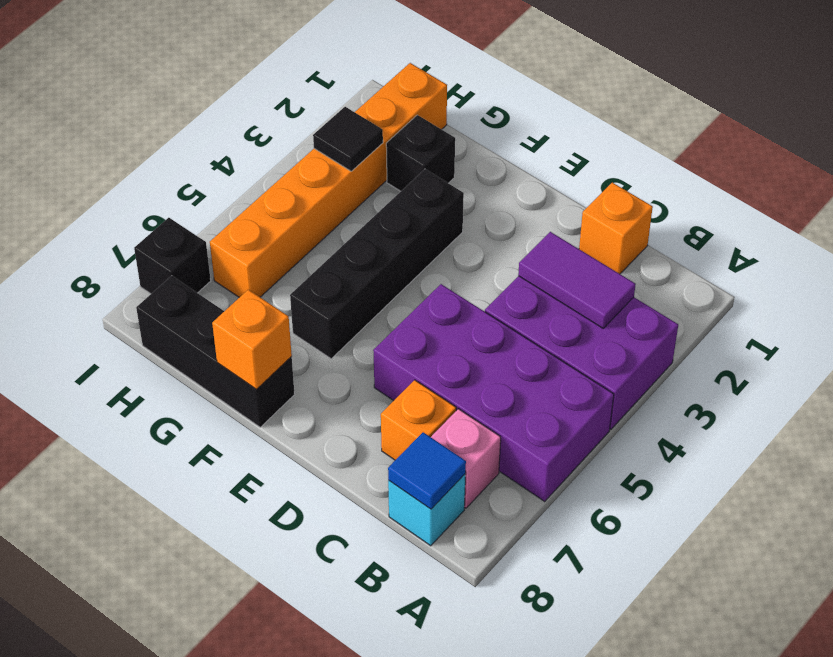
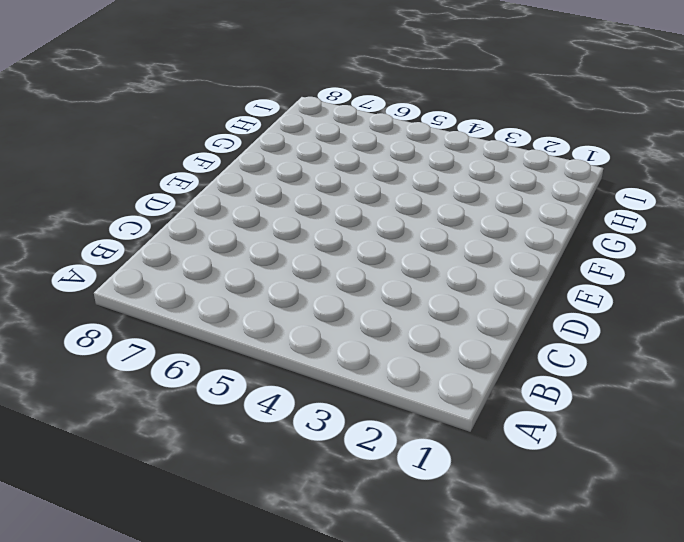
none -> purple 2x3 brick [485,276,678,430]
none -> purple 2x4 brick [373,284,614,501]
none -> pink 1x1 brick [431,409,501,508]

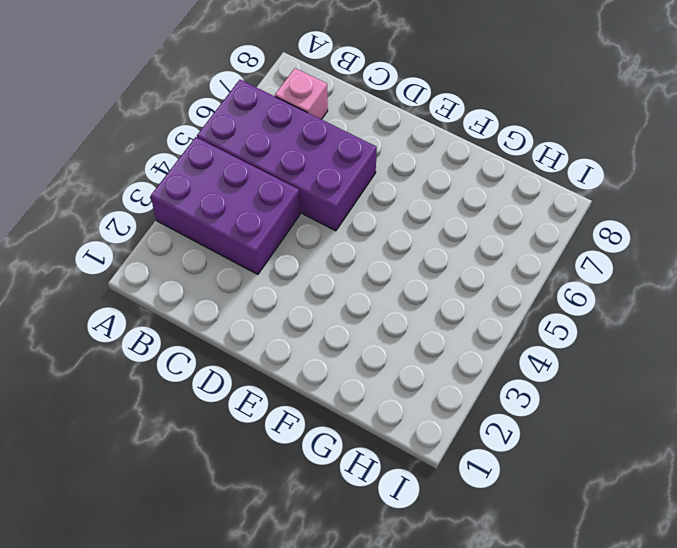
none -> cyan 1x1 brick [388,474,465,546]
none -> orange 1x1 brick [579,183,653,274]
none -> orange 1x1 brick [381,380,456,460]

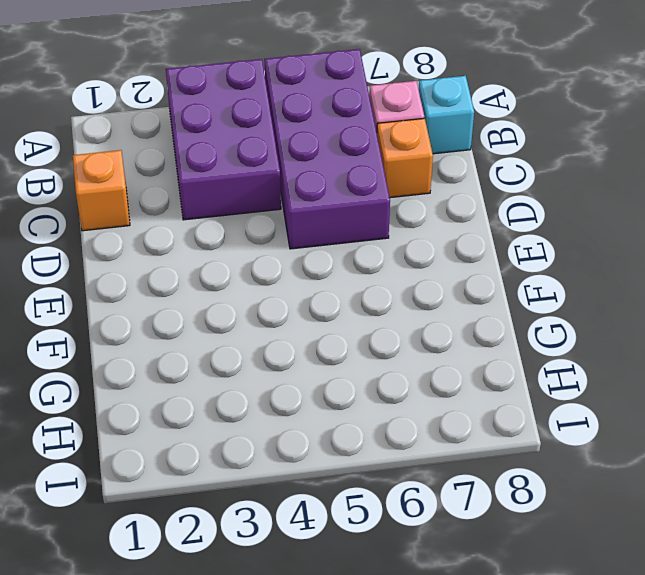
none -> black 1x4 brick [290,169,464,359]
none -> black 1x3 brick [136,276,295,427]
none -> black 1x1 brick [386,115,455,191]

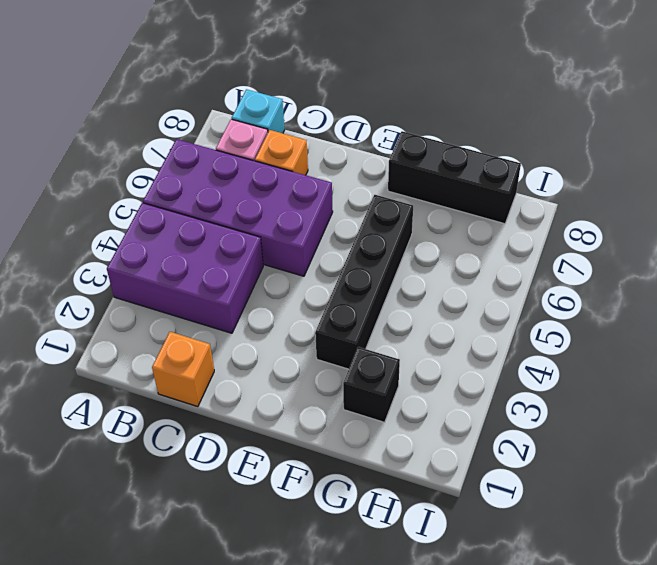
none -> orange 1x6 brick [210,63,447,297]
none -> black 1x1 brick [134,218,211,294]
none -> purple 1x2 tile [518,232,636,328]

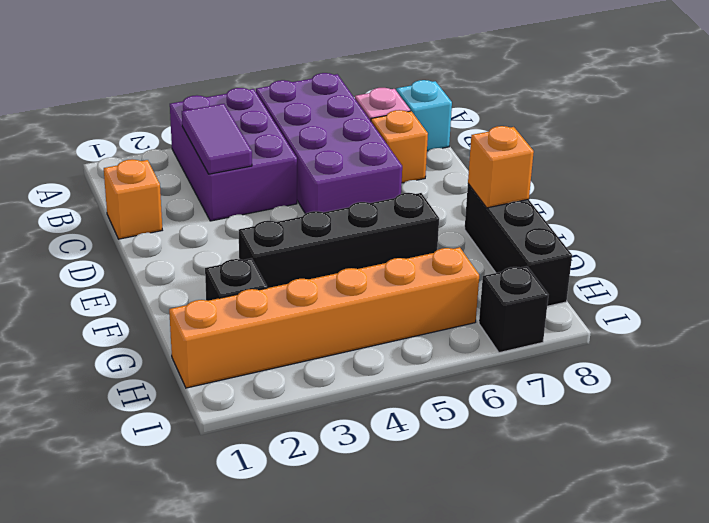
none -> blue 1x1 tile [388,432,466,509]
none -> black 1x1 tile [313,107,383,171]

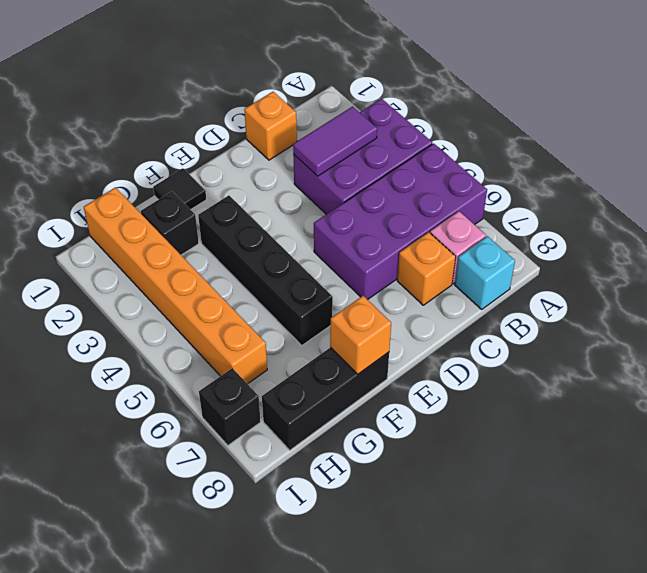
black 1x1 tile [153,168,206,210] -> black 1x1 tile moved to [313,107,383,171]
none -> blue 1x1 tile [388,432,466,509]

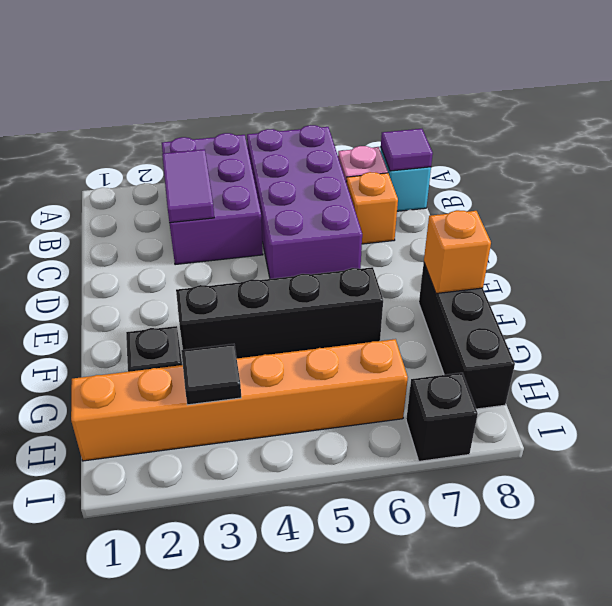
purple 1x1 tile [381,129,433,171] -> blue 1x1 tile [388,432,466,509]
none -> orange 1x1 brick [579,183,653,274]

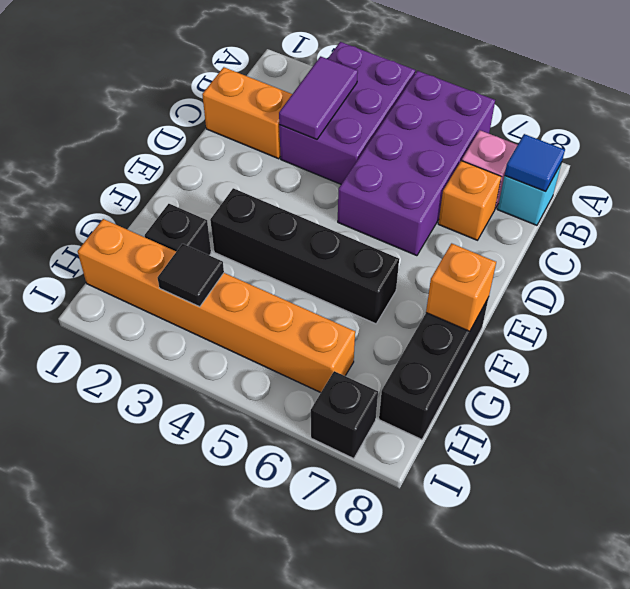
orange 1x2 brick [202,67,292,159] -> orange 1x1 brick [579,183,653,274]

